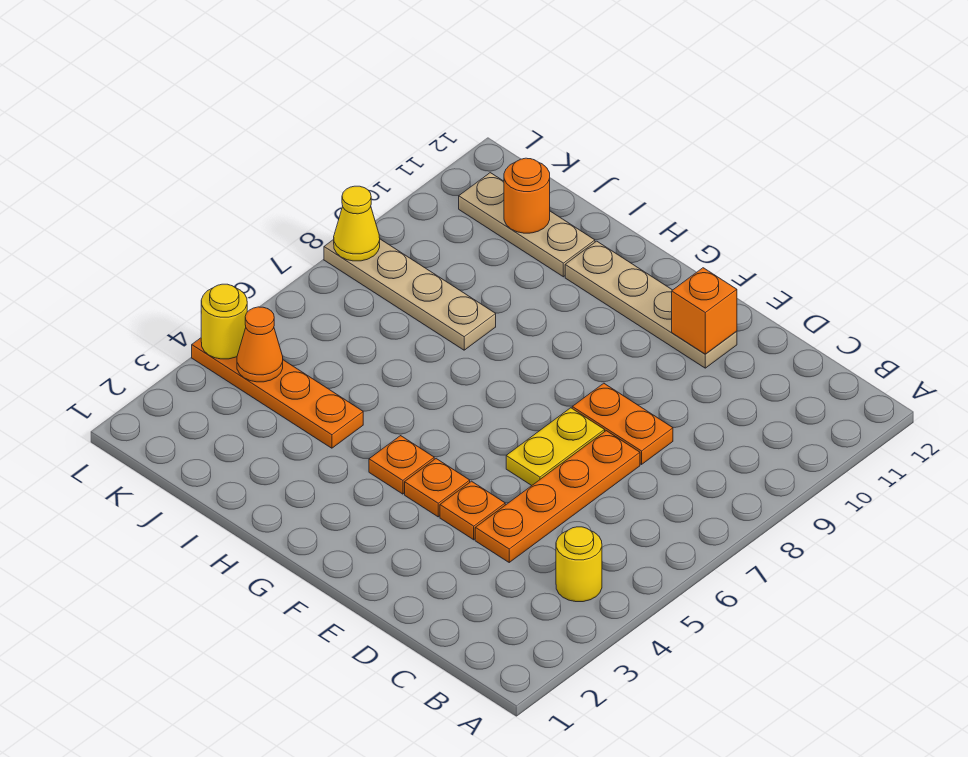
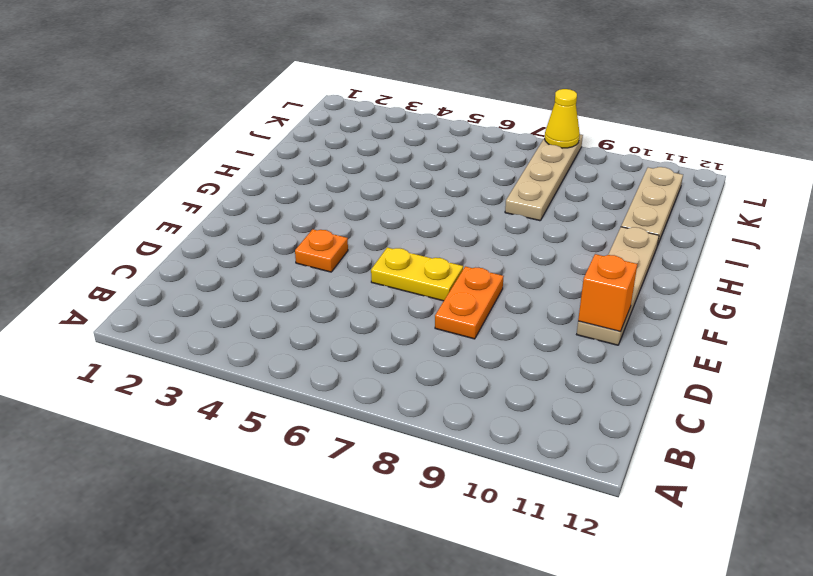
none -> yellow 1x1 round brick [556,527,602,602]
none -> orange 1x4 plate [475,431,640,562]
none -> orange 1x1 plate [405,459,470,517]

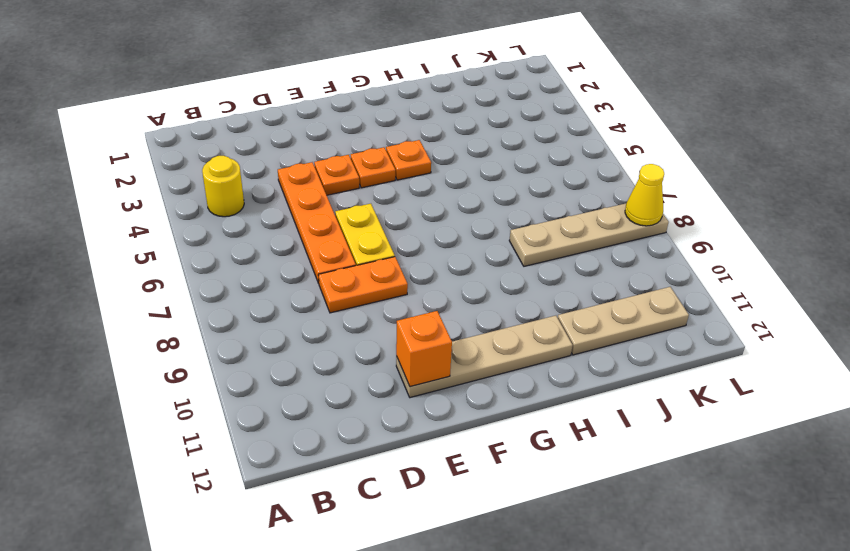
none -> orange 1x4 plate [192,338,363,448]
none -> orange 1x1 round brick [504,158,550,233]
none -> orange 1x1 cone [237,307,283,382]

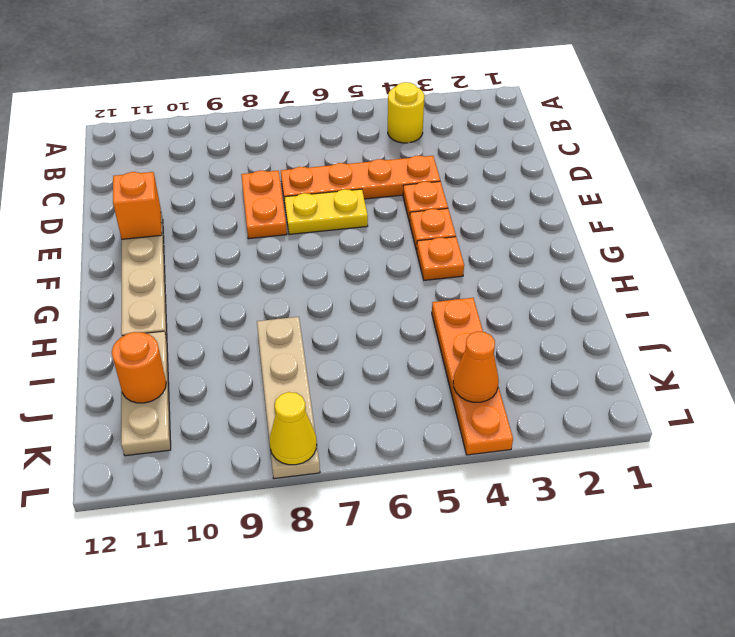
none -> yellow 1x1 round brick [201,284,247,359]

